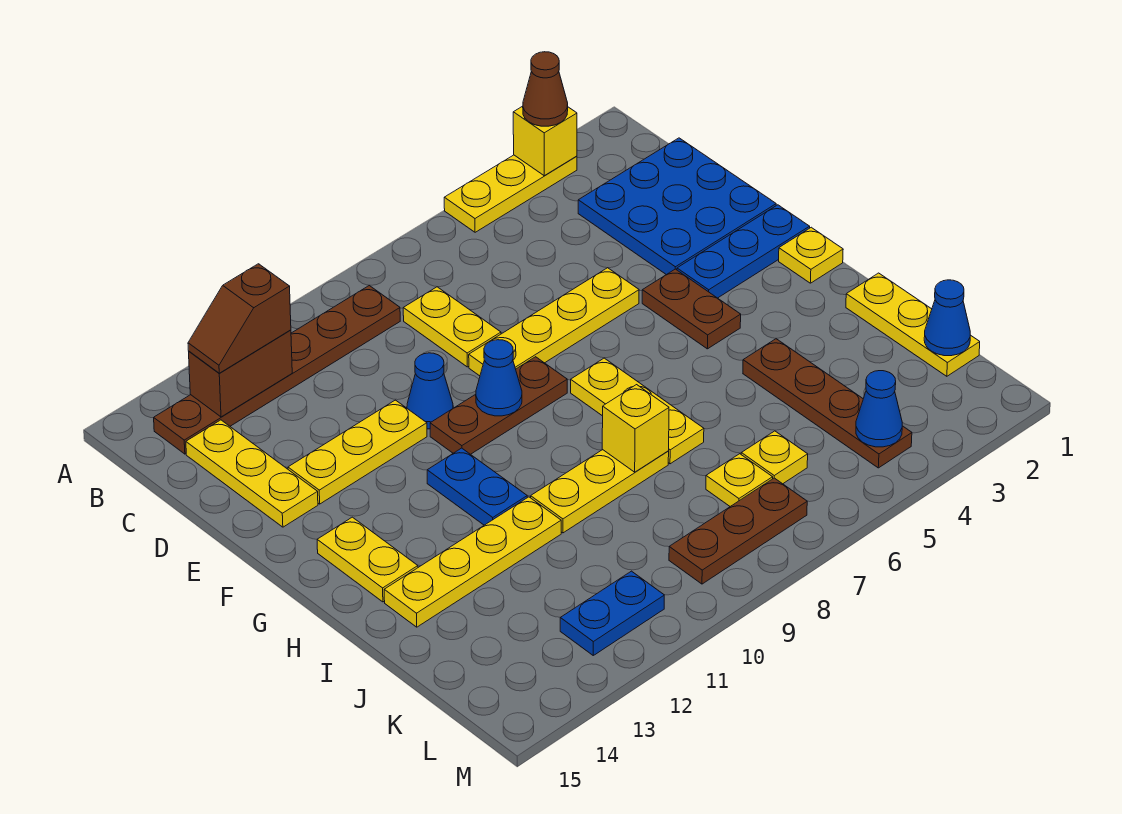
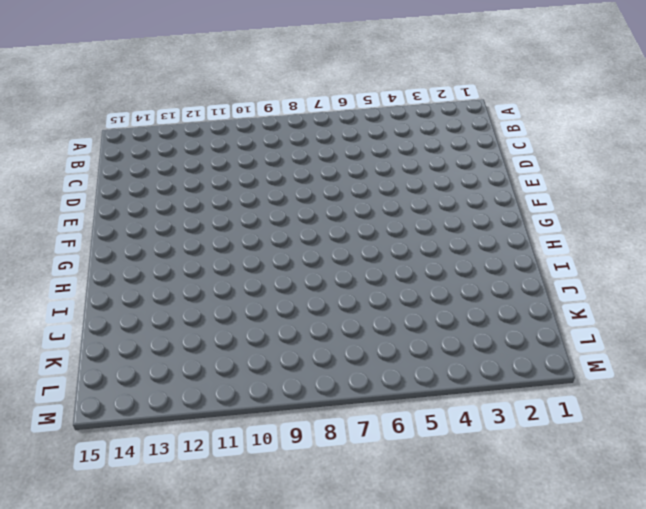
none -> yellow 1x3 plate [444,155,577,232]
none -> brown 1x6 plate [154,285,400,454]
none -> blue 3x3 plate [578,138,776,275]
none -> yellow 1x2 plate [403,287,501,367]

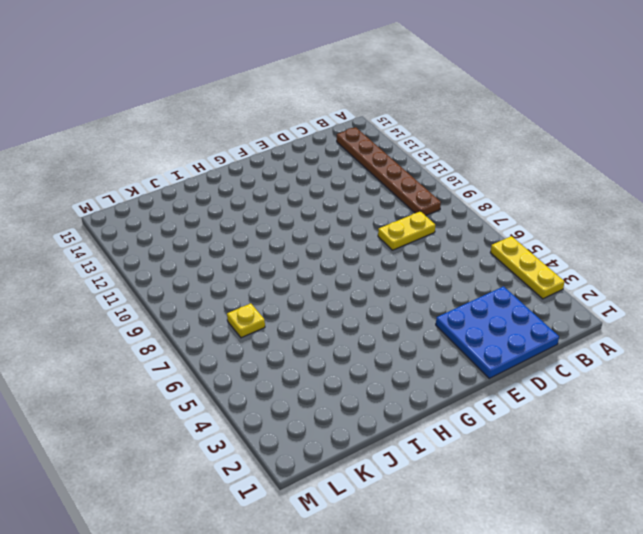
none -> yellow 1x3 plate [186,420,318,527]
none -> yellow 1x4 plate [469,268,639,376]
none -> blue 1x1 cone [407,353,453,429]
none -> yellow 1x3 plate [288,400,427,504]

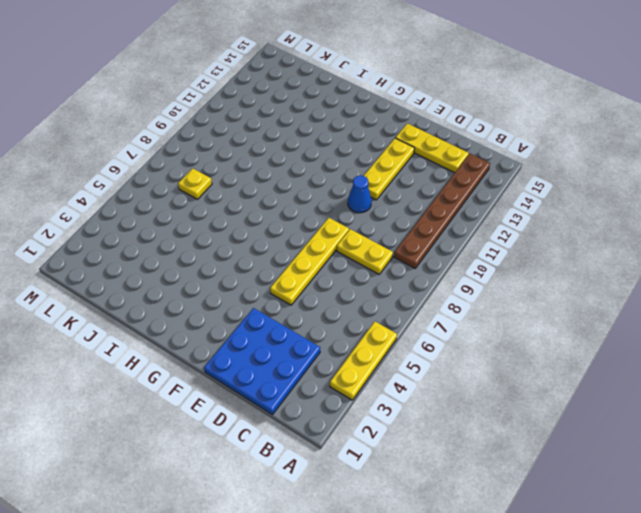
none -> blue 1x3 plate [677,205,810,298]
none -> brown 1x2 plate [642,269,741,349]
none -> brown 1x3 plate [430,357,567,454]
none -> yellow 1x1 plate [779,227,843,283]

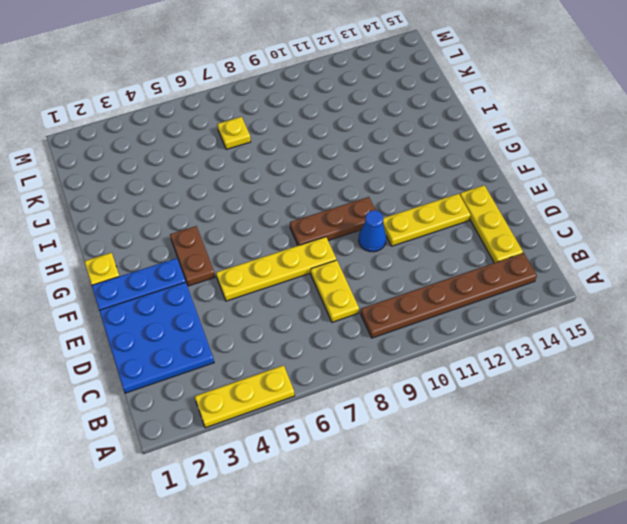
none -> yellow 1x3 plate [571,358,704,464]
none -> blue 1x2 plate [427,448,527,525]
none -> yellow 1x2 plate [317,517,418,602]
none -> yellow 1x3 plate [846,273,980,376]

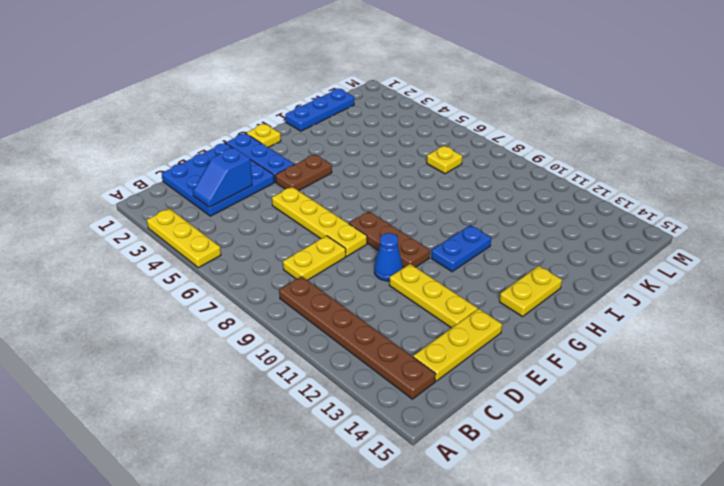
blue 1x2 slope [193,148,252,207] -> none
blue 1x3 plate [285,89,354,131] -> yellow 1x3 plate [846,273,980,376]
none -> yellow 1x3 plate [571,358,704,464]
none -> brown 1x4 plate [743,339,912,468]
none -> yellow 1x3 plate [531,450,669,533]
none -> yellow 1x4 plate [384,497,561,627]

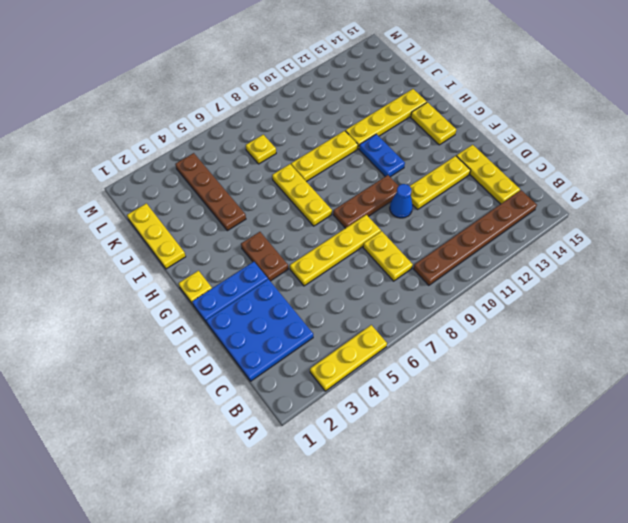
none -> yellow 1x1 plate [741,431,808,484]
none -> brown 1x3 plate [669,478,807,584]
none -> blue 1x2 plate [560,571,664,655]
none -> yellow 1x1 brick [513,106,577,176]

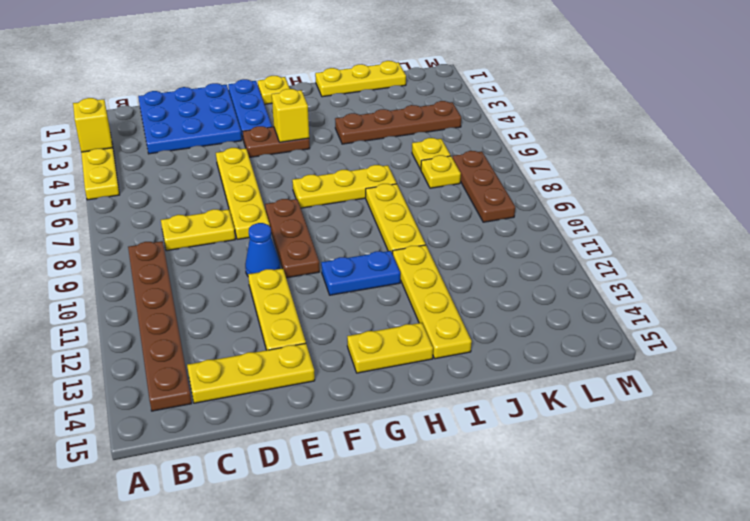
yellow 1x1 brick [272,89,309,142] -> yellow 1x1 brick moved to [602,385,669,472]
none -> blue 1x2 plate [560,571,664,655]
none -> brown 1x2 brick [189,330,292,417]
none -> blue 1x1 cone [476,340,522,416]
none -> blue 1x1 cone [924,280,970,356]

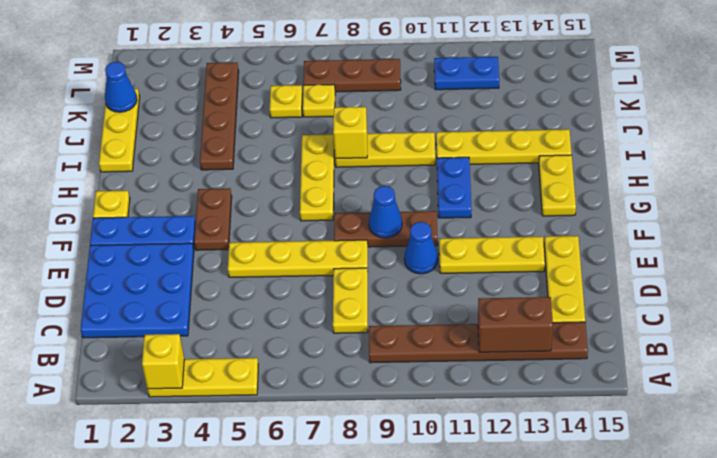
none -> blue 1x1 cone [856,371,902,447]
none -> brown 1x1 cone [523,52,568,126]
none -> brown 1x2 slope [188,264,291,373]

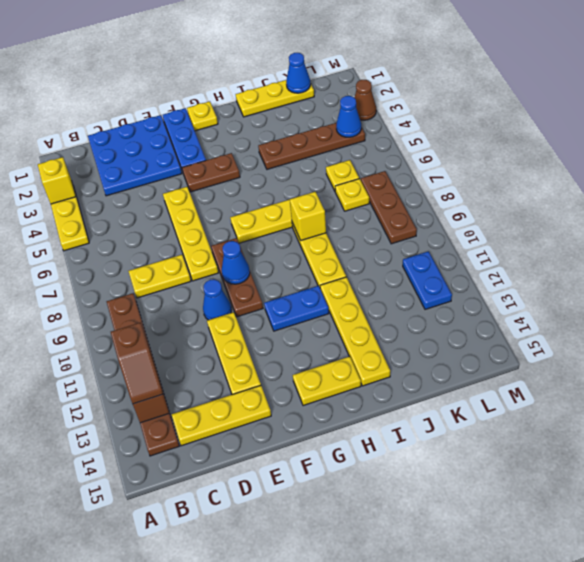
brown 1x1 cone [354,80,376,120] -> brown 1x1 cone moved to [523,52,568,126]

